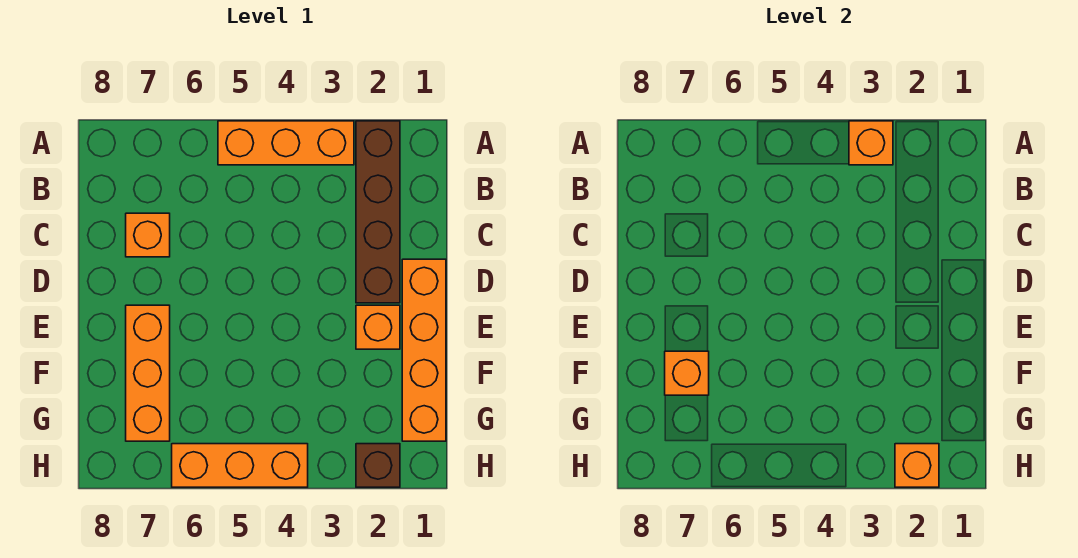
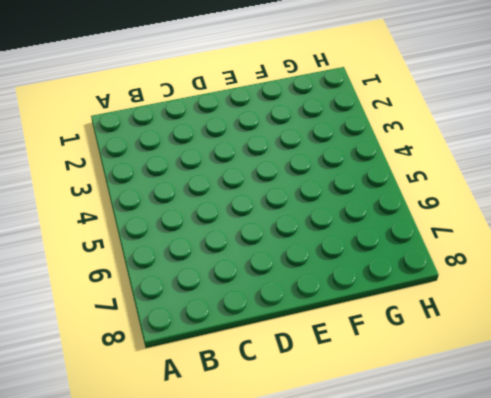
none -> brown 1x4 brick [356,121,400,303]
none -> orange 1x3 brick [218,121,354,165]

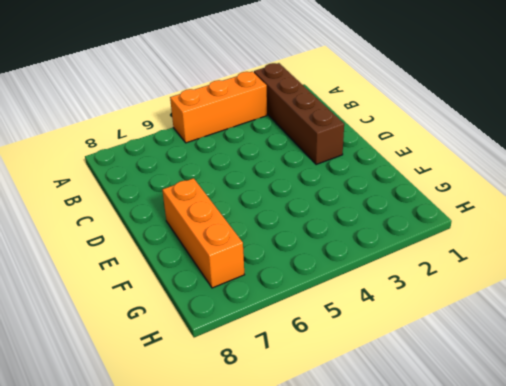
none -> orange 1x1 brick [126,213,170,257]
none -> orange 1x4 brick [402,259,446,441]

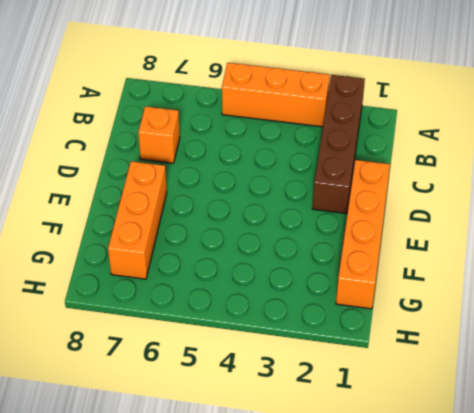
none -> orange 1x1 brick [356,305,400,349]
none -> brown 1x1 brick [356,444,400,487]

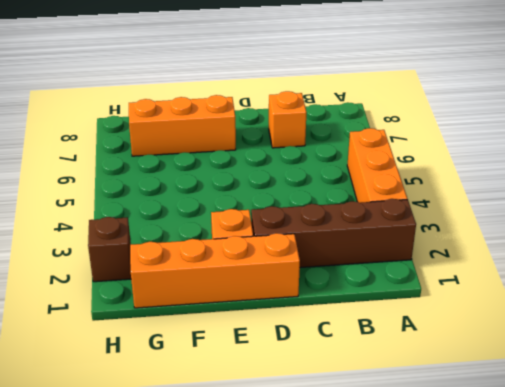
none -> orange 1x3 brick [172,444,308,487]
none -> orange 1x1 brick [849,121,893,165]

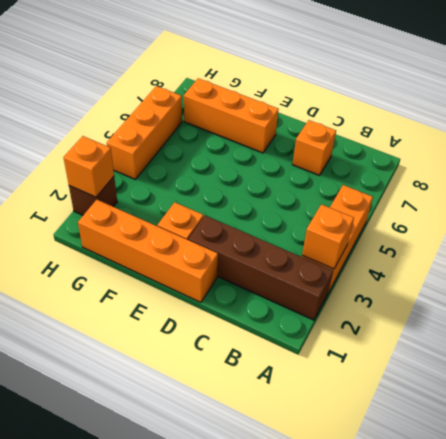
none -> orange 1x1 brick [665,351,709,395]

